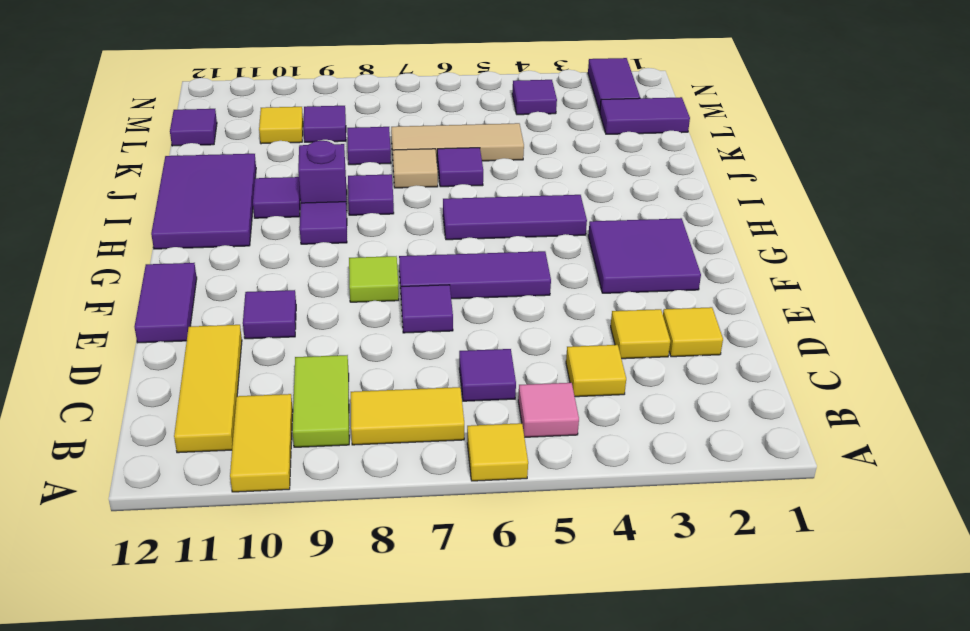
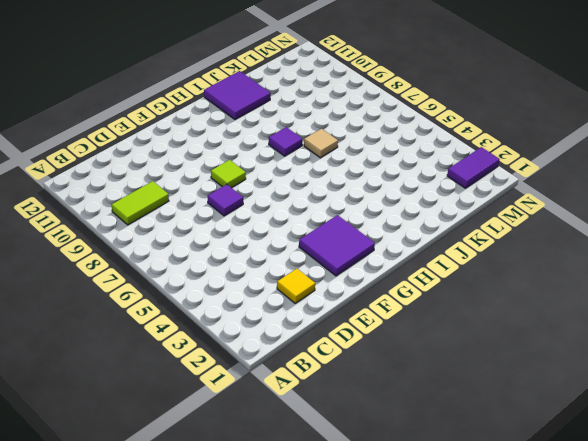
purple 2x2 tile [204,71,271,120] -> purple 2x3 tile [151,154,256,249]
none -> yellow 1x1 tile [467,423,528,481]
none -> yellow 1x2 tile [230,394,293,492]
none -> pink 1x1 tile [518,383,579,437]
none -> yellow 1x2 tile [351,387,464,445]

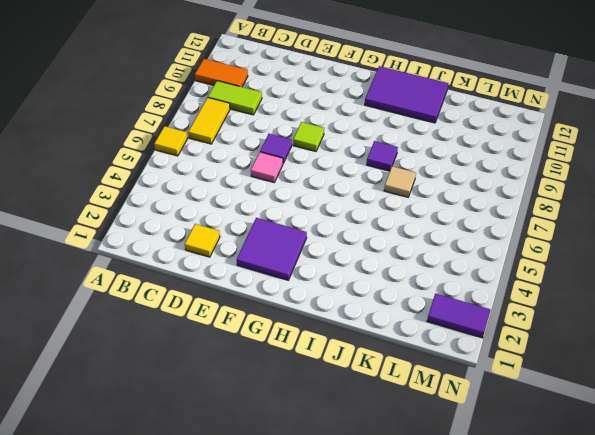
orange 1x2 tile [195,59,248,87] -> yellow 1x2 tile [230,394,293,492]
pink 1x1 tile [251,152,283,182] -> pink 1x1 tile moved to [518,383,579,437]
none -> yellow 1x3 tile [174,325,242,453]
none -> yellow 1x1 tile [566,345,626,397]
none -> purple 1x1 tile [459,349,516,401]
none -> yellow 1x1 tile [611,309,670,359]

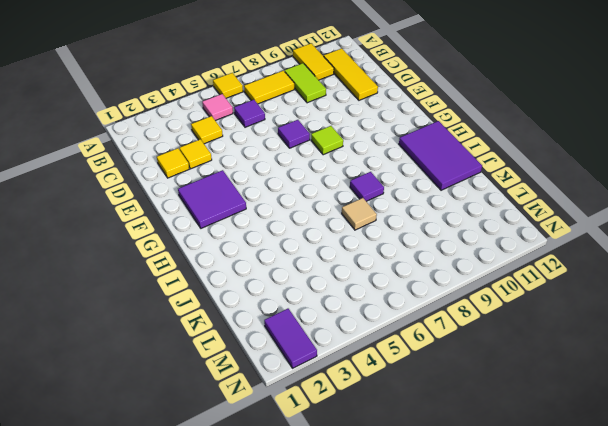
none -> purple 1x1 tile [243,290,296,339]
none -> purple 1x2 tile [134,263,197,343]
none -> purple 1x3 tile [399,251,551,299]
none -> purple 1x3 tile [443,195,587,240]

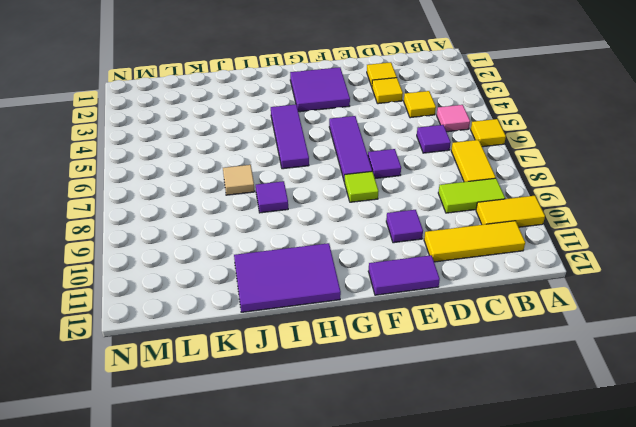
none -> purple 1x1 tile [300,202,347,244]
none -> purple 1x1 brick [298,141,347,209]
none -> purple 1x1 tile [253,177,300,218]
none -> purple 1x1 tile [437,148,483,187]

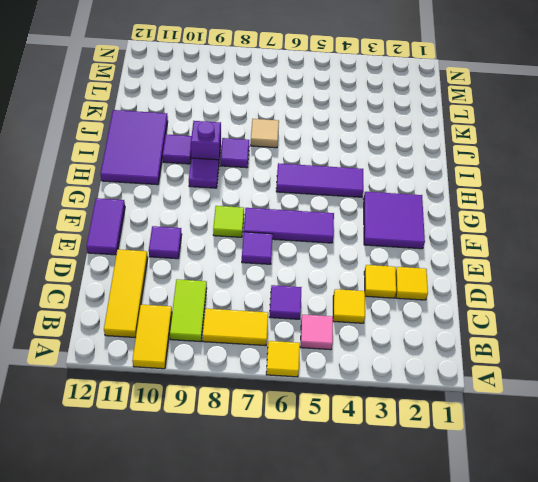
none -> purple 1x1 tile [437,148,483,187]
none -> tan 1x3 tile [391,123,524,161]
none -> purple 1x1 tile [347,127,391,165]
none -> purple 1x2 tile [600,97,690,134]

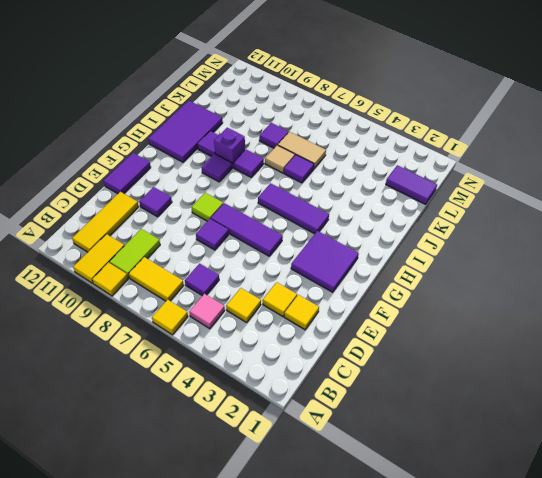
yellow 1x1 tile [92,263,128,296] -> yellow 1x1 tile moved to [259,107,303,144]
tan 1x2 tile [278,132,326,168] -> tan 1x3 tile [391,123,524,161]
none -> purple 1x1 tile [303,106,346,142]
none -> purple 1x1 tile [170,109,217,146]
none -> purple 1x2 tile [588,58,640,112]
none -> purple 1x1 tile [512,80,557,115]

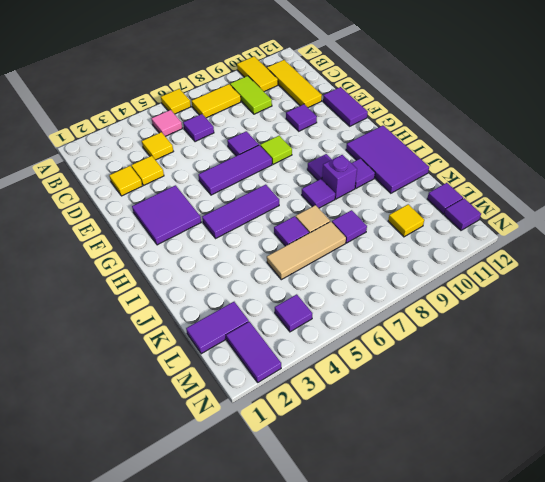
purple 1x1 tile [444,198,481,230] -> purple 1x1 tile moved to [303,106,346,142]

